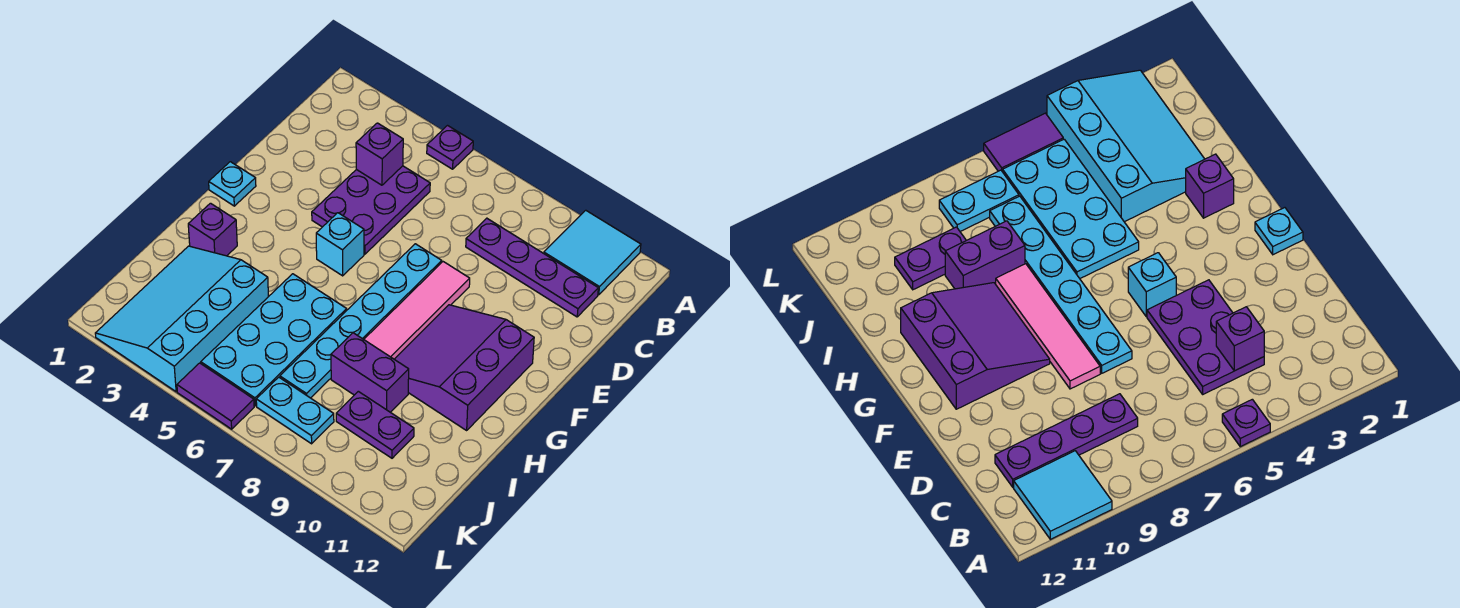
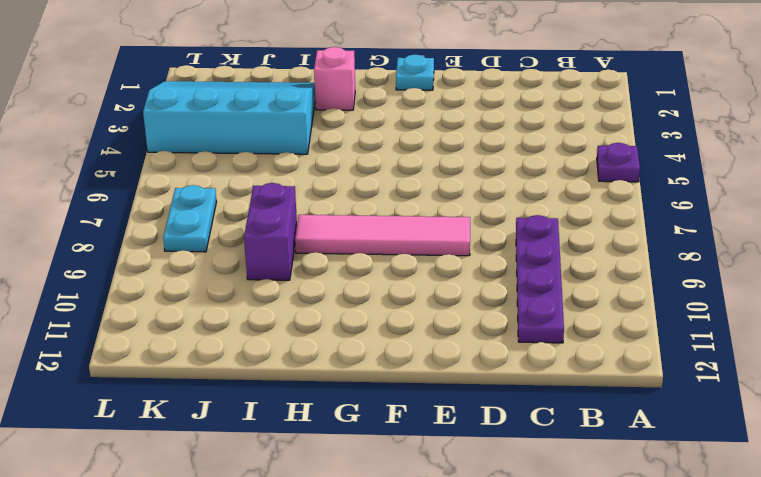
pink 1x1 brick [314,47,355,110] -> purple 1x1 brick [188,203,237,256]
none -> cyan 2x2 tile [544,210,641,295]
none -> purple 2x3 plate [312,166,430,254]
none -> cyan 1x6 plate [280,244,442,398]

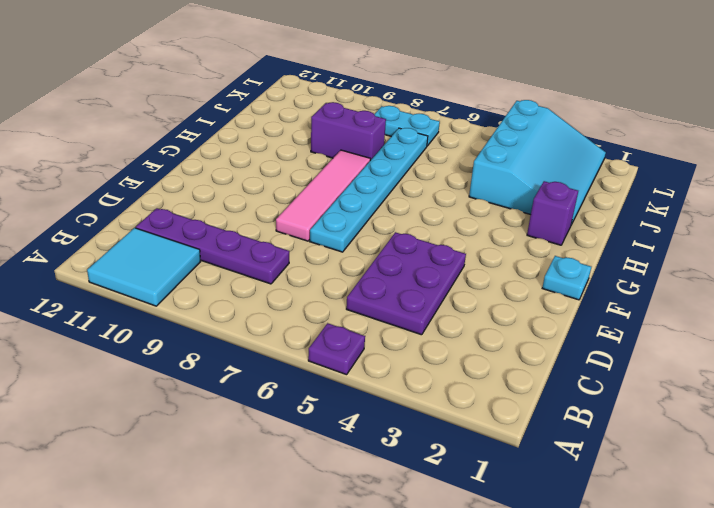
none -> cyan 1x1 brick [316,213,364,276]
none -> purple 3x3 slope [394,305,534,430]
none -> cyan 2x4 plate [201,274,347,406]

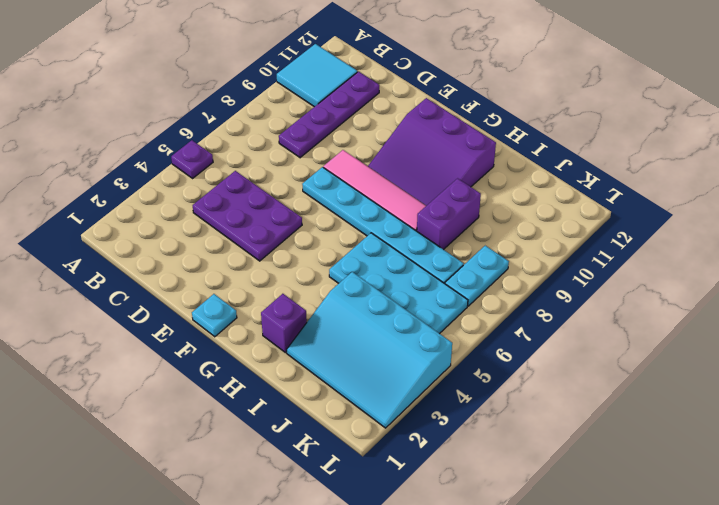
none -> cyan 1x1 brick [316,213,364,276]
none -> purple 1x2 plate [336,391,414,458]
none -> purple 1x2 tile [177,363,254,429]

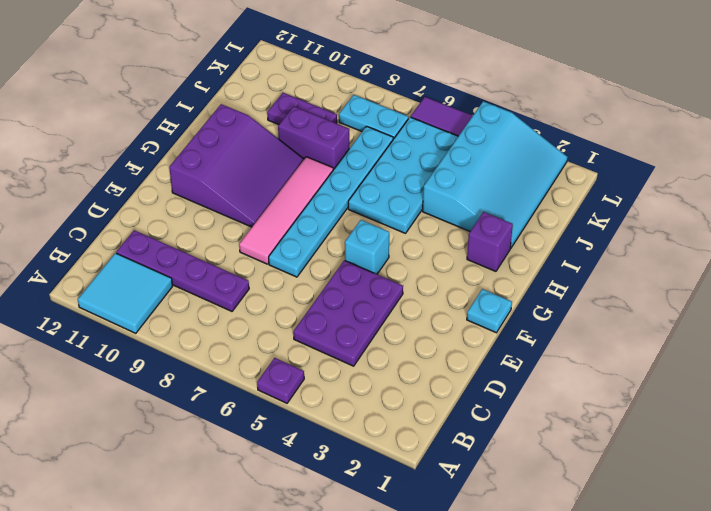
none -> purple 1x1 brick [356,123,403,185]

